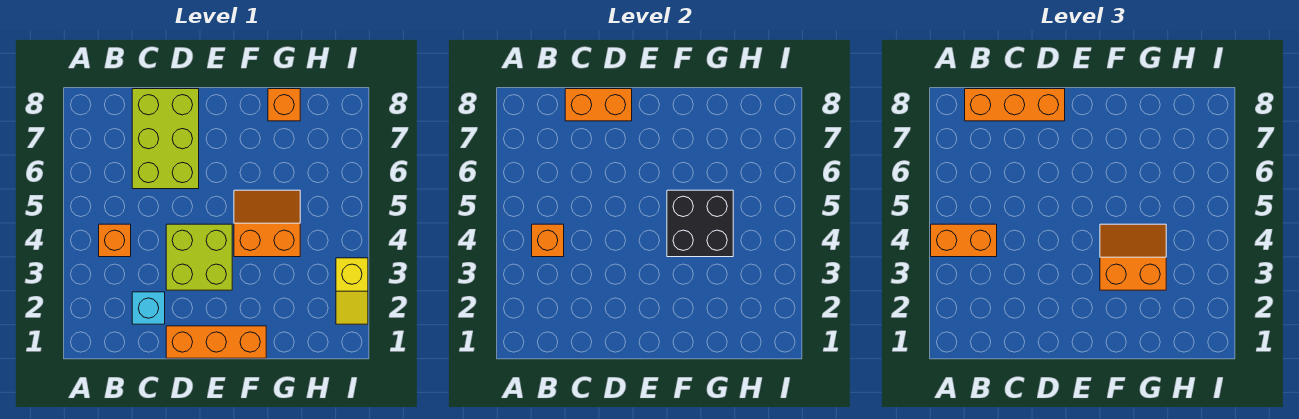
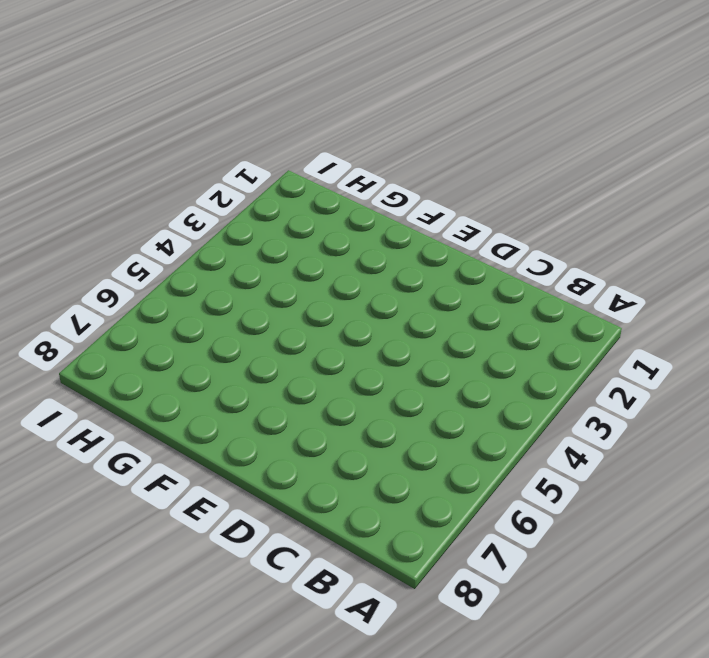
none -> orange 1x1 brick [99,224,131,257]
none -> cyan 1x1 brick [132,292,165,324]
none -> lime 2x3 brick [132,89,199,189]

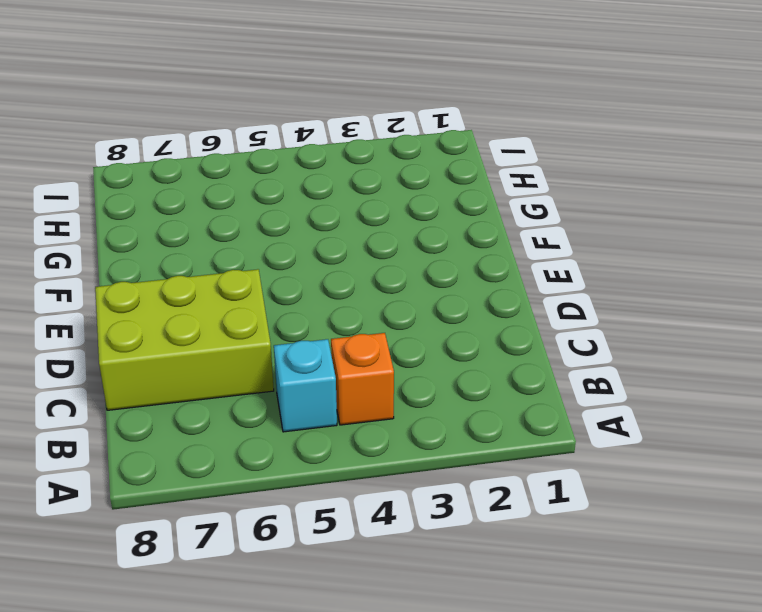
cyan 1x1 brick [274,339,337,432] -> cyan 1x1 brick moved to [132,292,165,324]
none -> orange 1x3 brick [166,326,266,358]
none -> lime 2x2 brick [166,224,232,290]
none -> orange 2x2 slope [234,190,300,257]

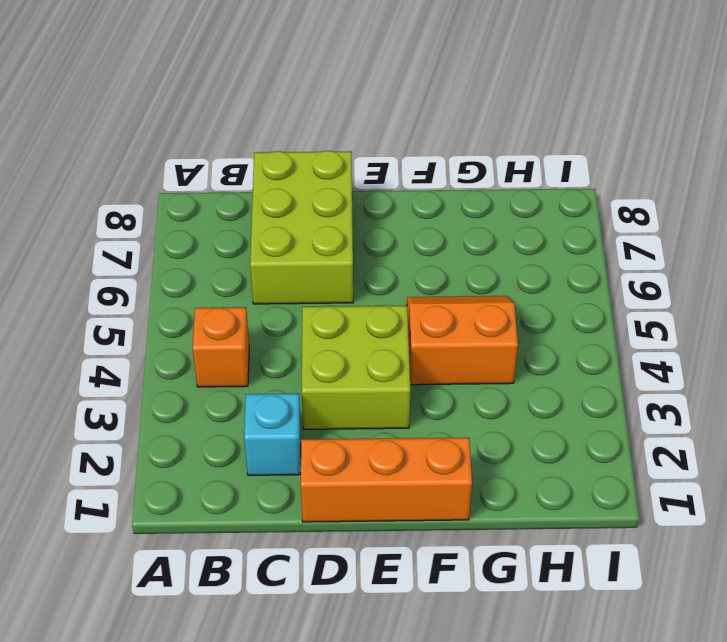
none -> orange 1x1 brick [268,89,300,121]
none -> yellow 1x2 slope [336,258,368,324]
none -> orange 1x1 brick [532,224,564,257]

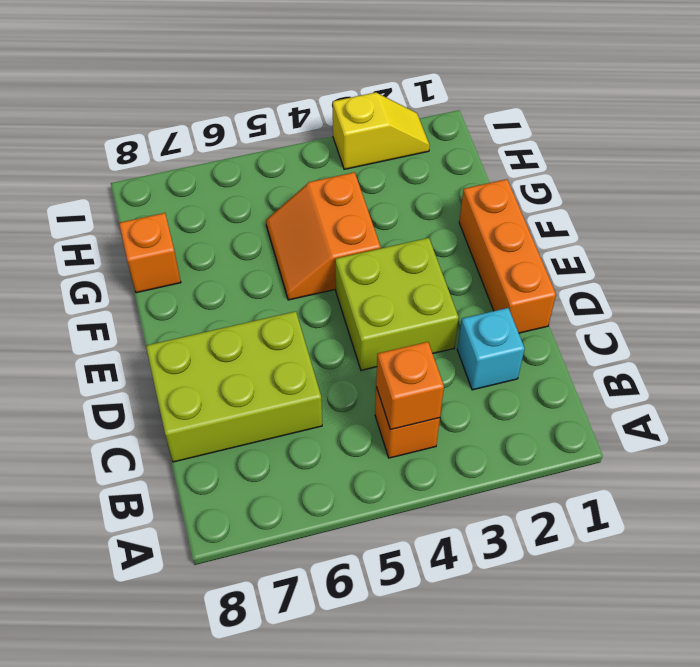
none -> orange 1x2 brick [565,89,632,121]
none -> black 2x2 brick [667,190,733,257]
none -> orange 1x2 brick [931,224,997,257]

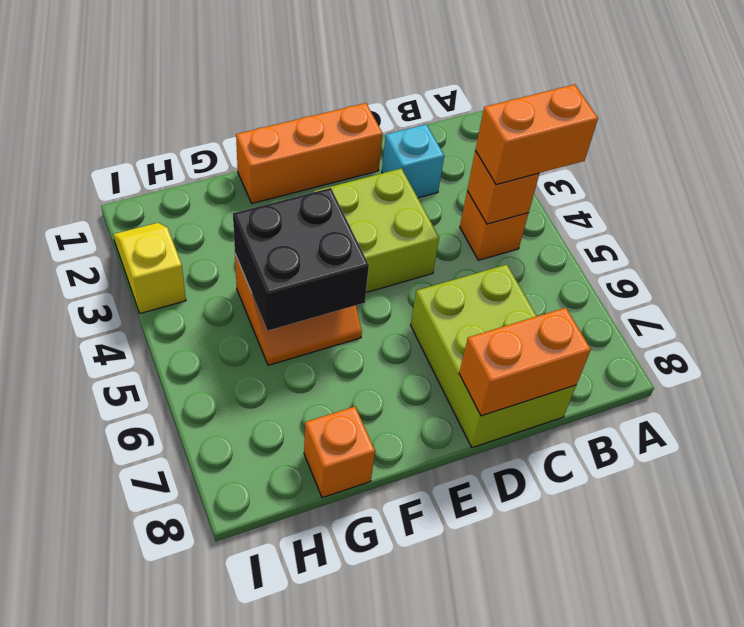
none -> orange 1x3 brick [965,89,1065,121]
none -> orange 2x2 slope [1100,224,1166,290]

